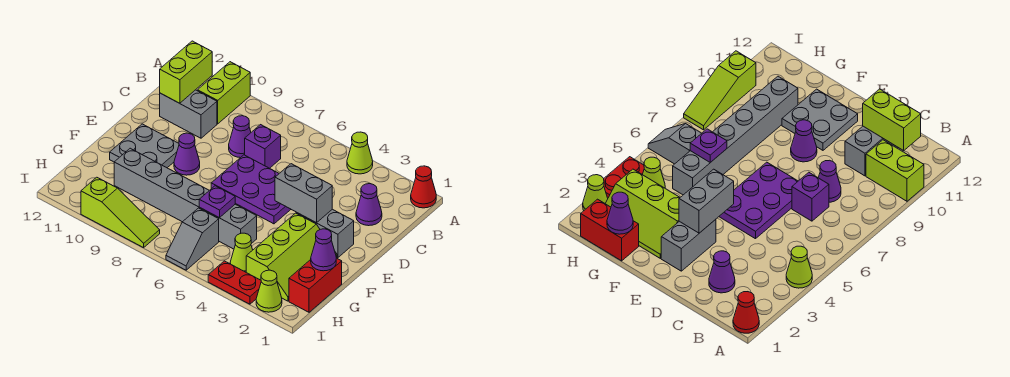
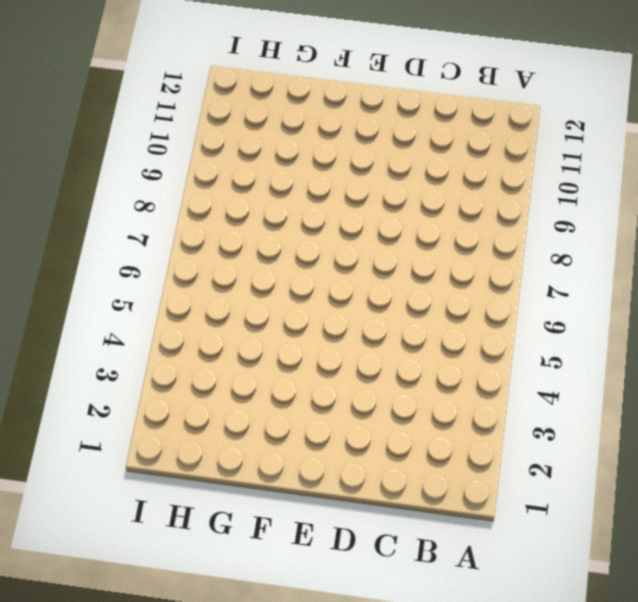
none -> red 1x1 cone [411,166,436,208]
none -> lime 1x1 cone [347,132,373,174]
none -> lime 1x2 brick [198,62,250,124]

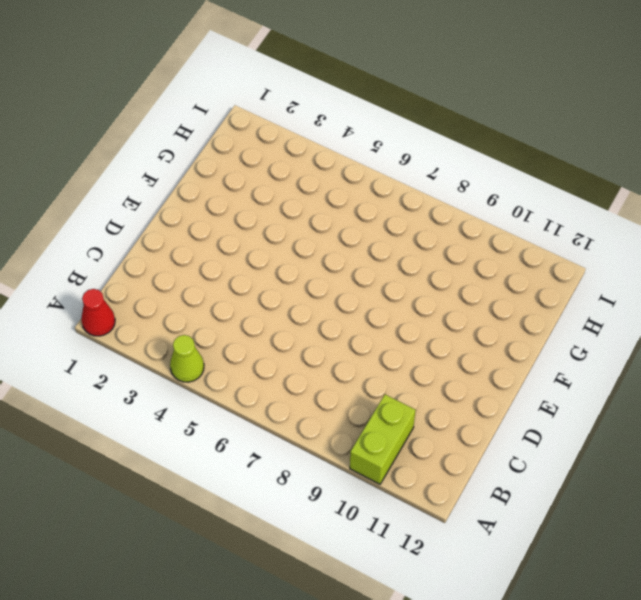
none -> purple 1x1 cone [356,184,382,226]
none -> purple 1x1 brick [245,125,281,168]
none -> purple 1x1 cone [229,116,251,158]

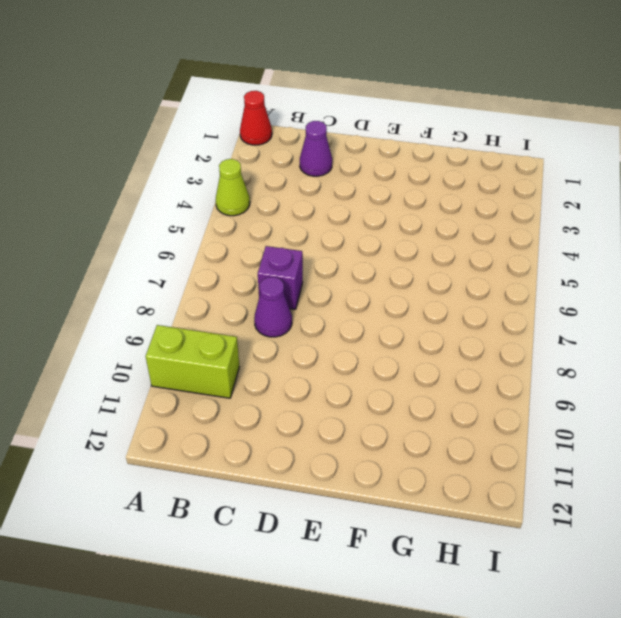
none -> grey 1x2 brick [160,90,217,138]
none -> purple 2x3 plate [211,155,291,224]
none -> grey 1x2 brick [296,209,354,258]

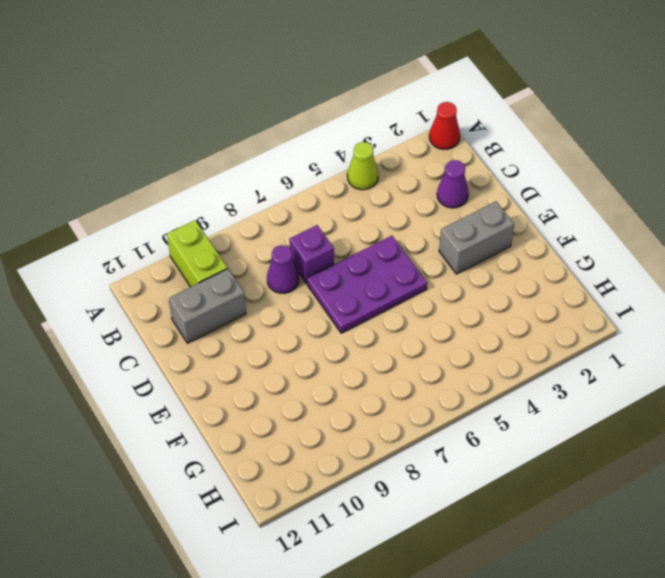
none -> purple 1x1 cone [174,133,200,175]
none -> grey 2x2 plate [110,124,179,168]
none -> lime 2x3 slope [246,213,337,301]

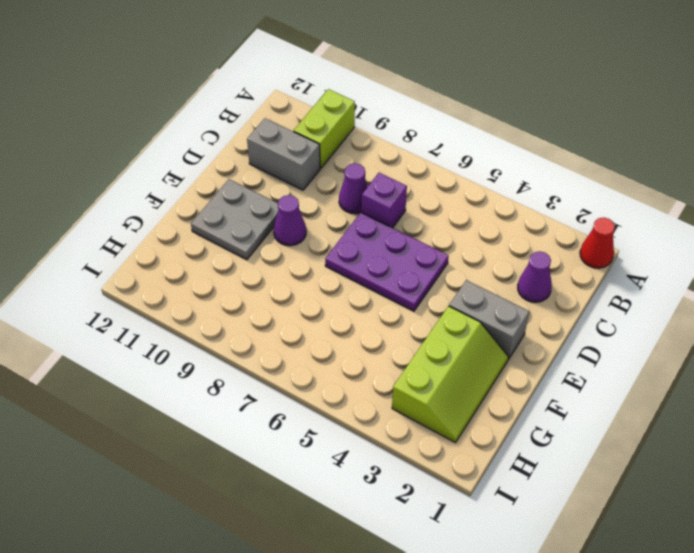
none -> lime 1x1 cone [347,132,373,174]
none -> red 1x2 brick [289,258,342,312]
none -> grey 1x6 brick [114,148,257,249]

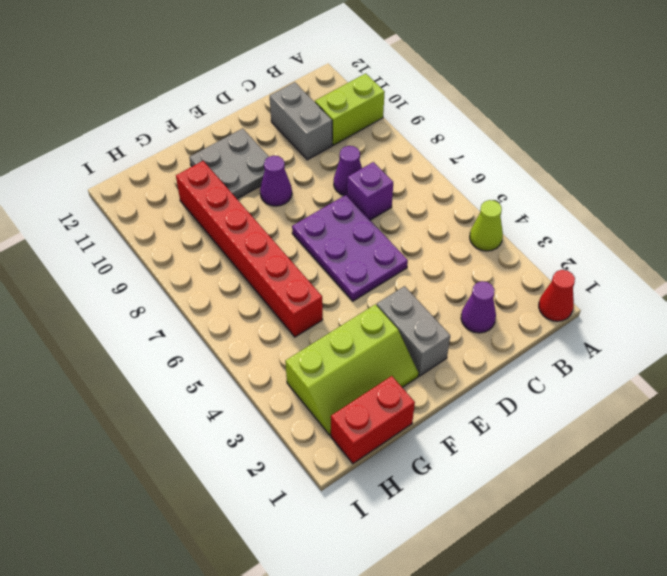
red 1x6 brick [176,161,323,337] -> grey 1x6 brick [114,148,257,249]
none -> lime 1x1 cone [230,233,253,272]
none -> grey 1x2 slope [166,208,219,270]
none -> lime 1x1 cone [256,270,282,312]

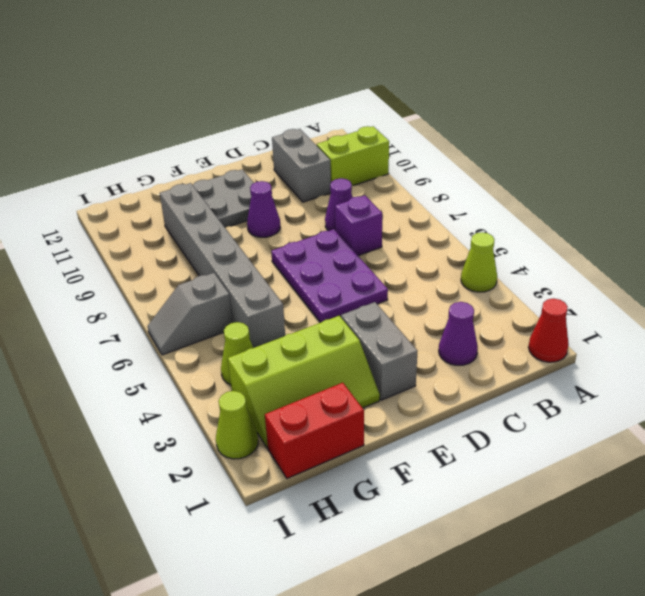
none -> red 1x2 plate [208,261,261,304]
none -> lime 1x3 slope [81,177,160,248]
none -> lime 1x2 brick [160,41,212,103]

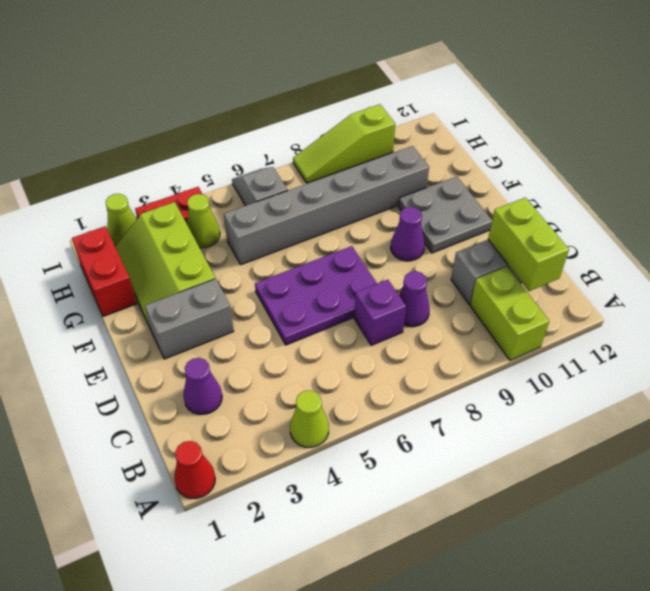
none -> grey 1x2 brick [275,164,332,223]
none -> purple 1x1 cone [311,229,336,271]
none -> purple 1x1 plate [199,186,235,218]

